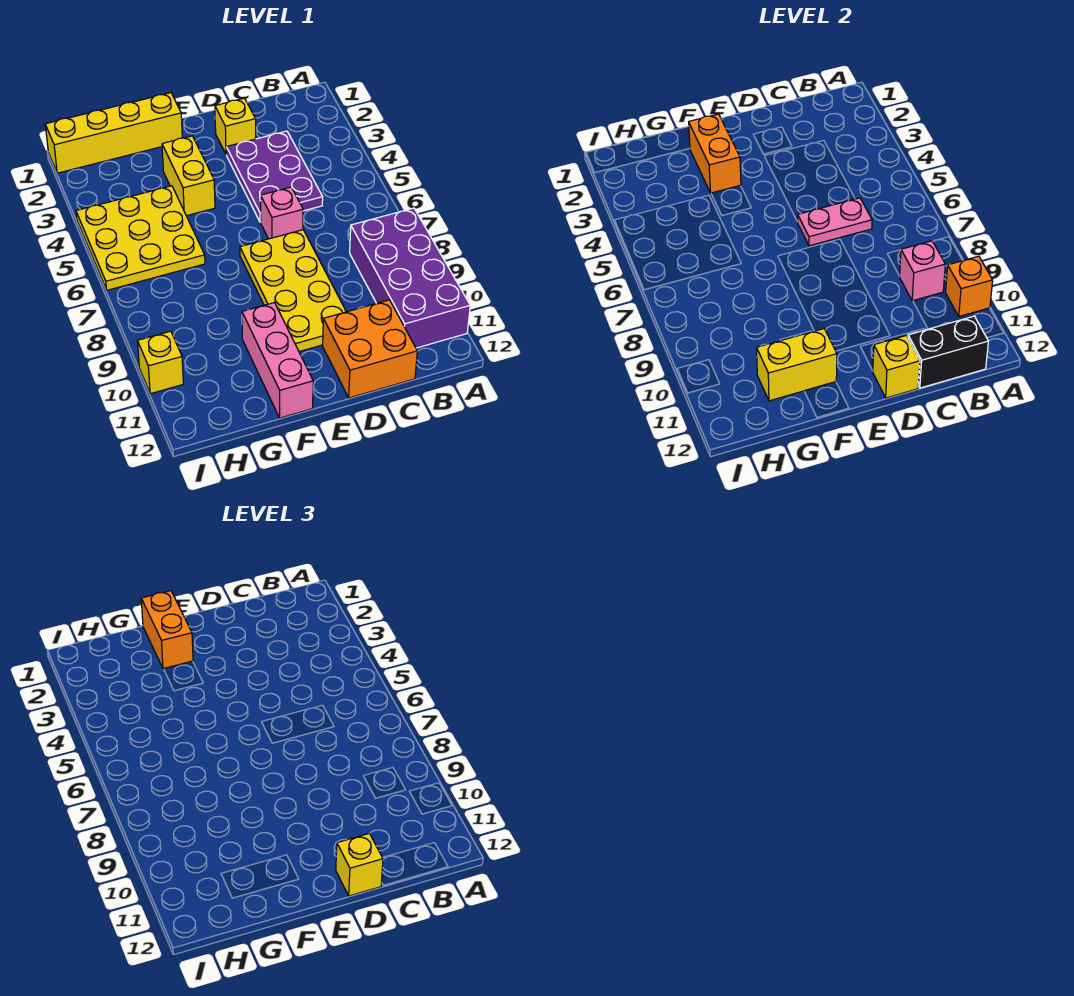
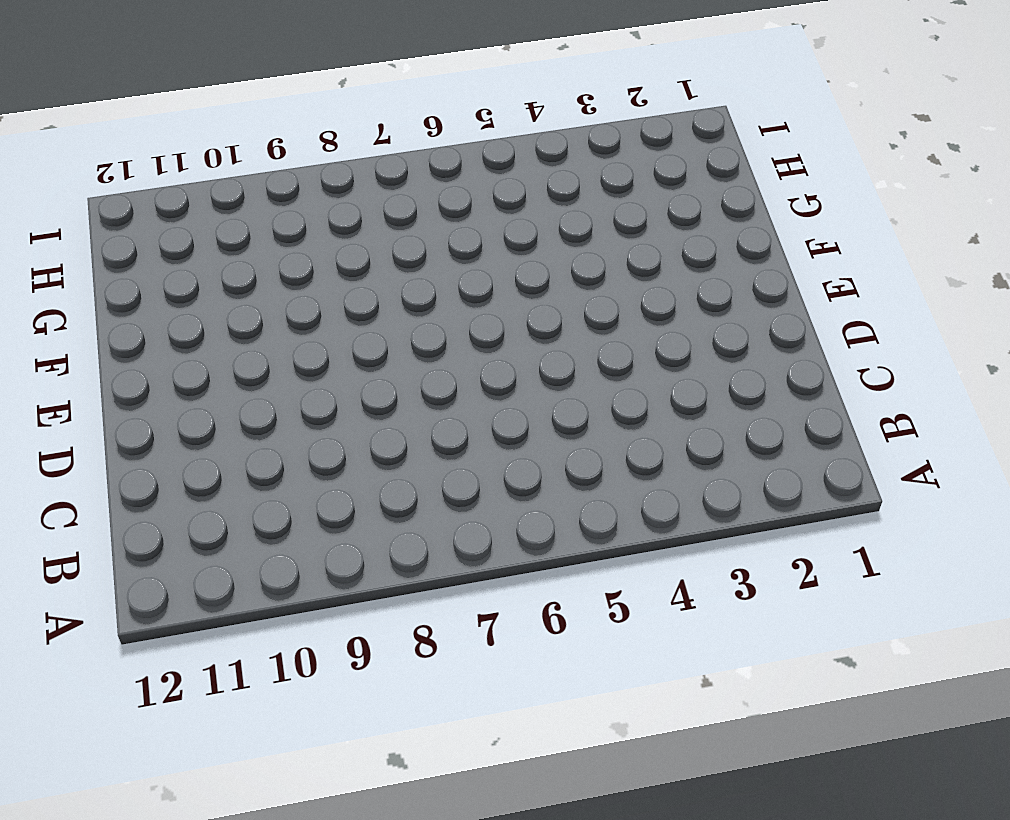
none -> purple 2x4 brick [350,208,470,348]
none -> purple 2x3 plate [226,131,323,222]
none -> orange 2x2 brick [323,300,417,398]

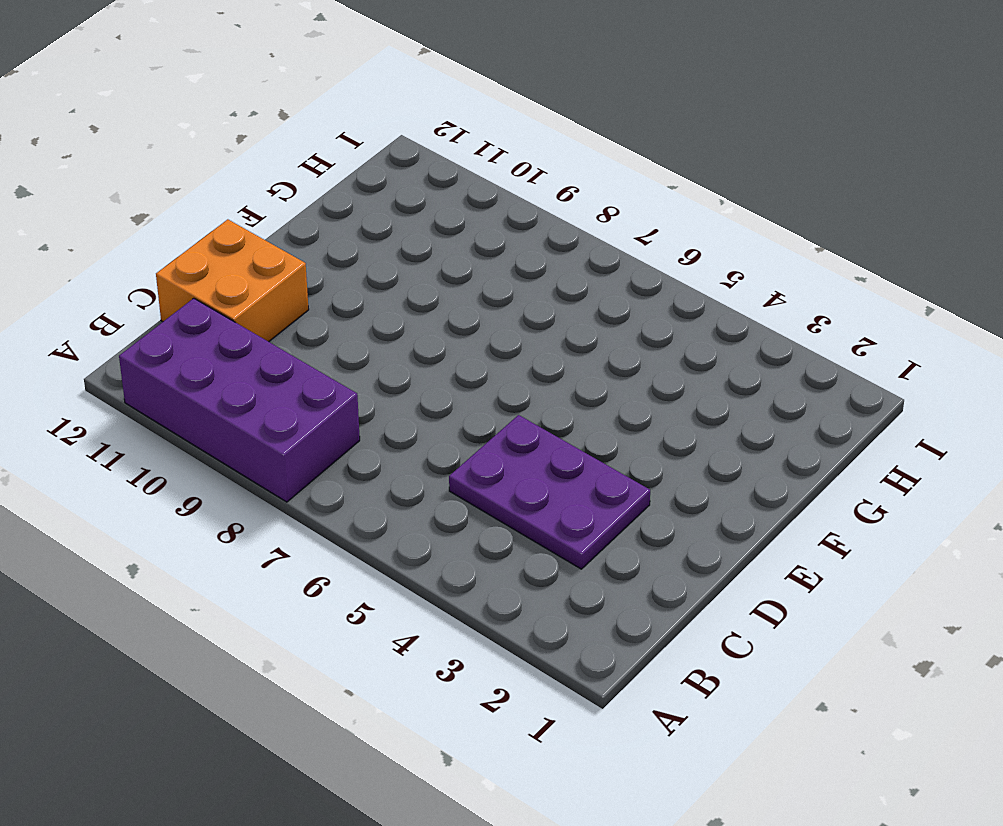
none -> yellow 1x1 brick [215,98,256,155]
none -> pink 1x1 brick [261,187,303,239]
none -> yellow 2x4 plate [240,230,346,352]

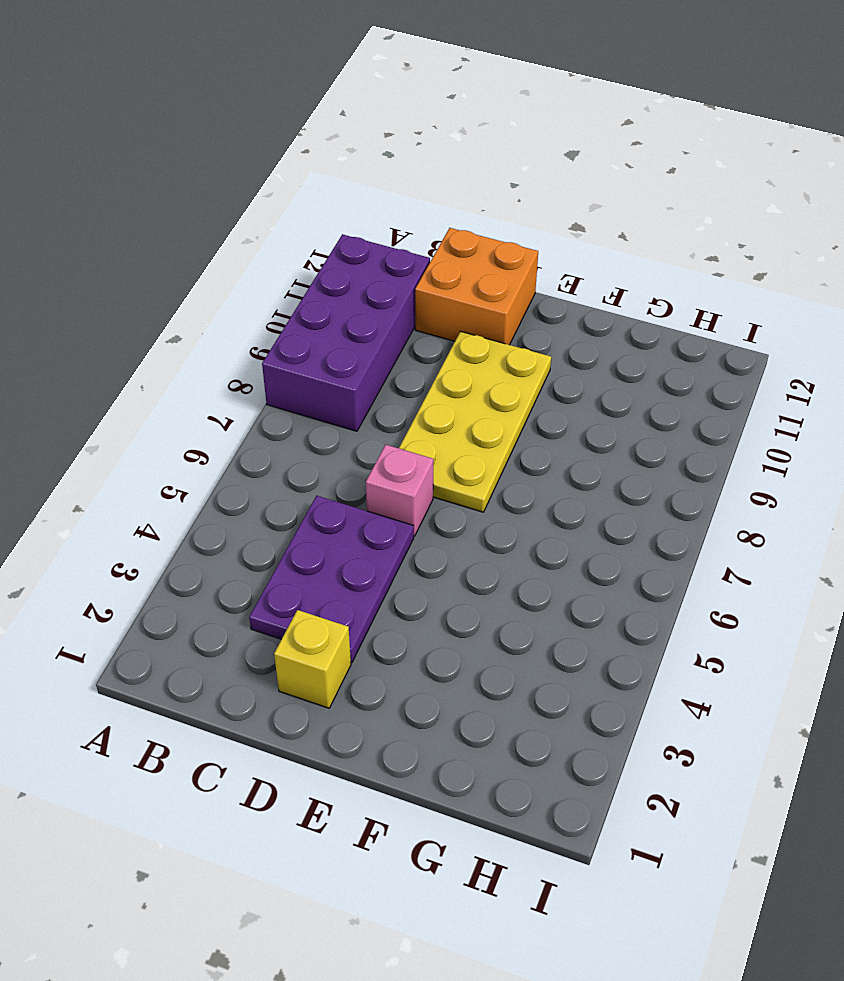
none -> yellow 1x4 brick [45,93,182,173]
none -> yellow 1x2 brick [162,136,215,216]
none -> pink 1x3 brick [242,303,313,418]

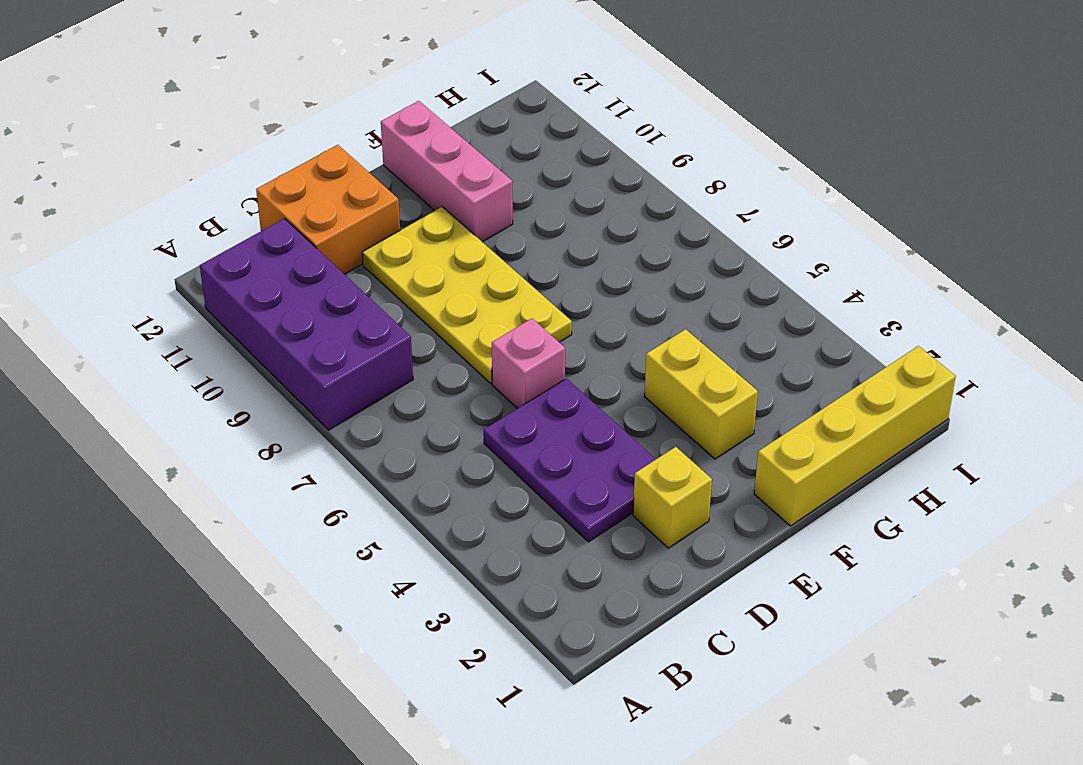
none -> yellow 3x3 plate [76,186,205,290]
none -> yellow 1x1 brick [138,331,183,394]
none -> orange 1x1 brick [946,256,993,316]

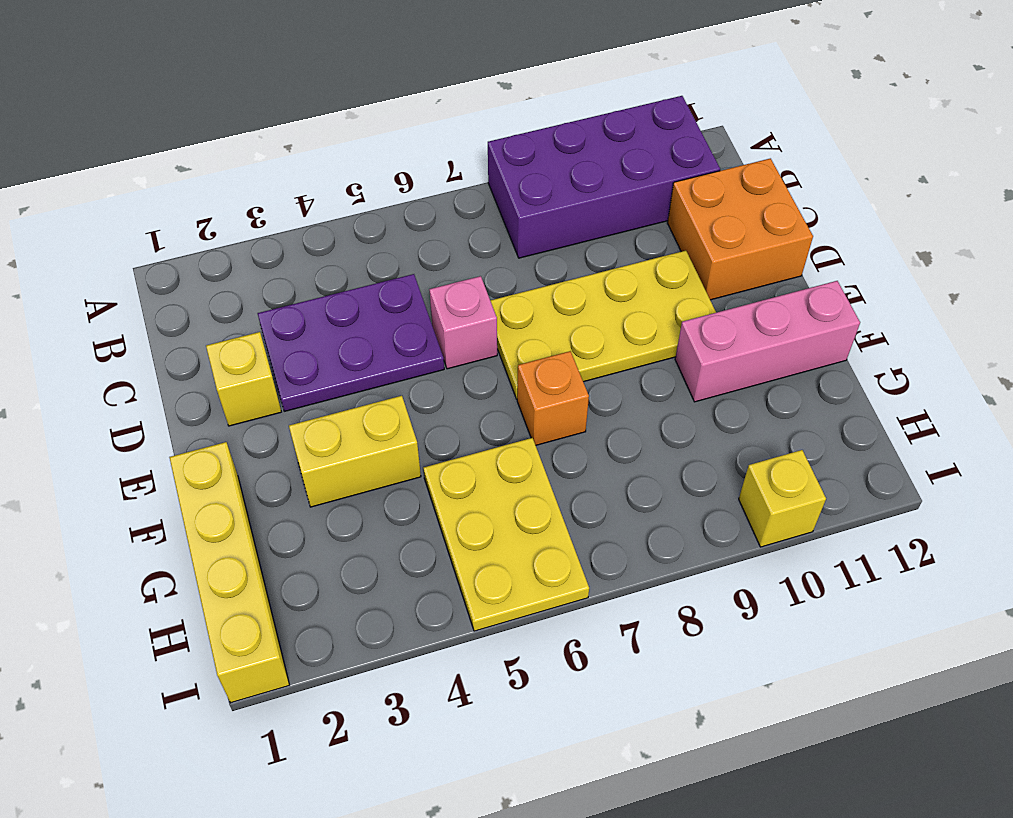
orange 1x1 brick [517,351,589,445] -> orange 1x1 brick moved to [946,256,993,316]
yellow 2x3 plate [423,438,589,631] -> yellow 3x3 plate [76,186,205,290]
none -> pink 1x1 brick [900,241,945,301]
none -> black 1x2 brick [908,316,988,388]
none -> pink 1x2 plate [797,198,872,246]

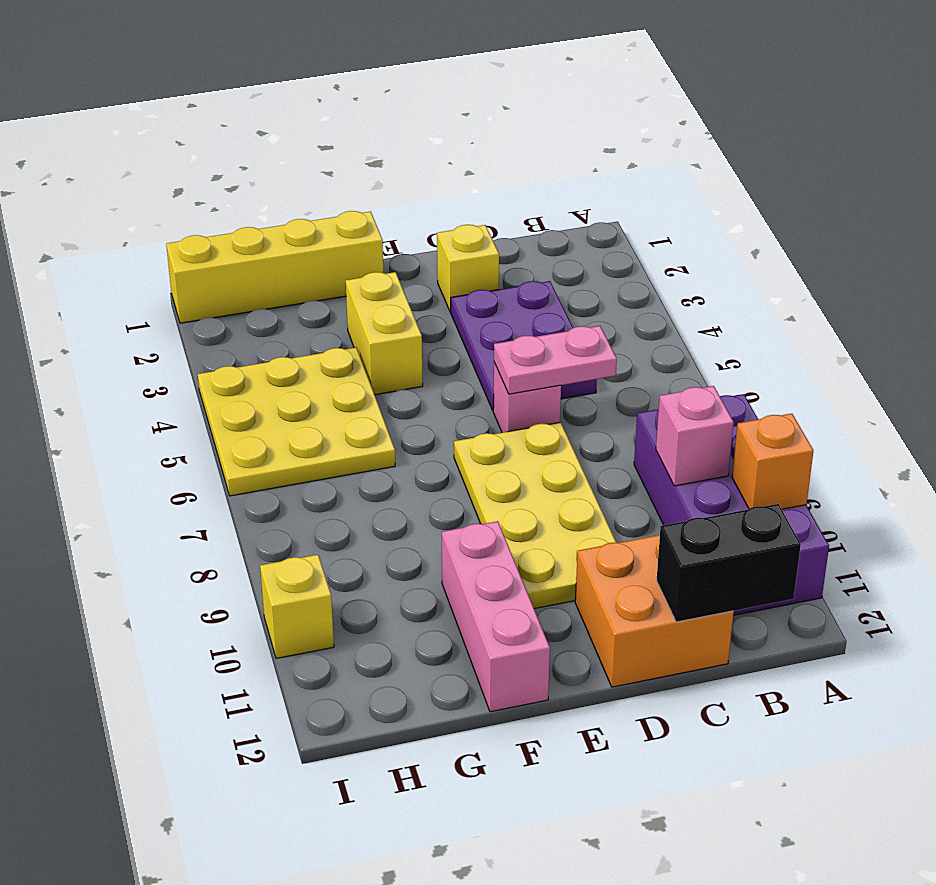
none -> yellow 1x1 brick [873,335,920,398]
none -> orange 1x2 brick [689,114,741,193]
none -> yellow 1x2 brick [757,329,837,401]

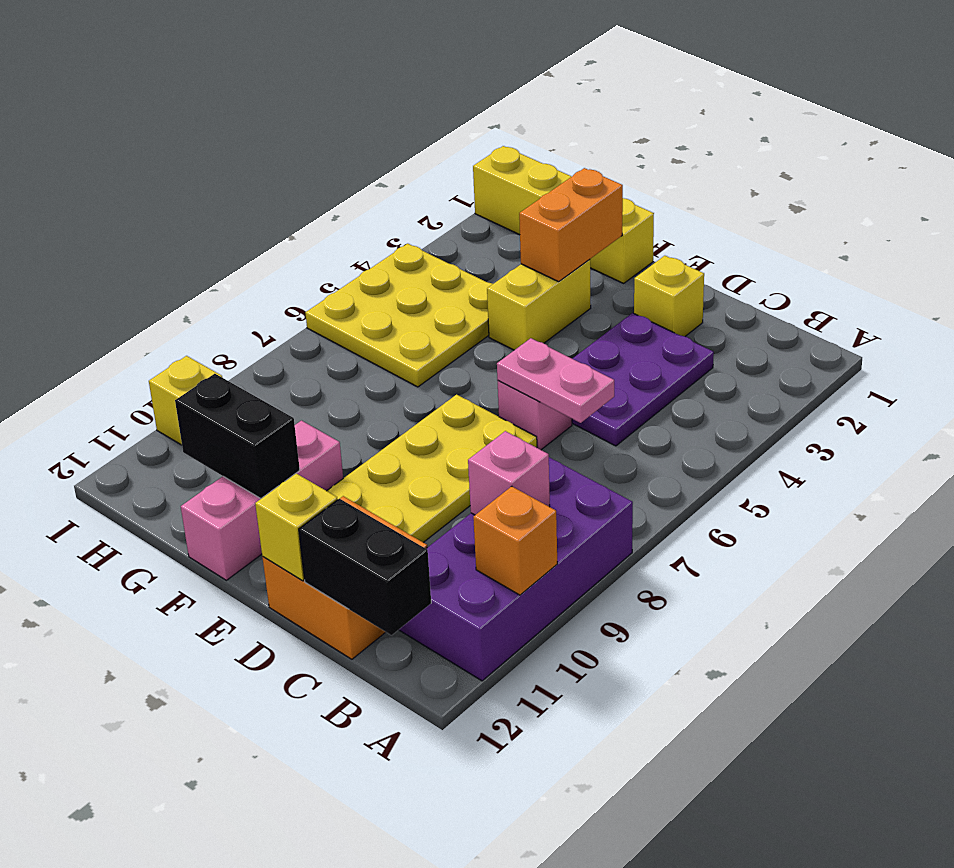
black 1x2 brick [175,374,300,499] -> yellow 1x2 brick [757,329,837,401]
none -> yellow 1x1 brick [336,833,383,896]
none -> orange 1x2 brick [141,591,193,669]

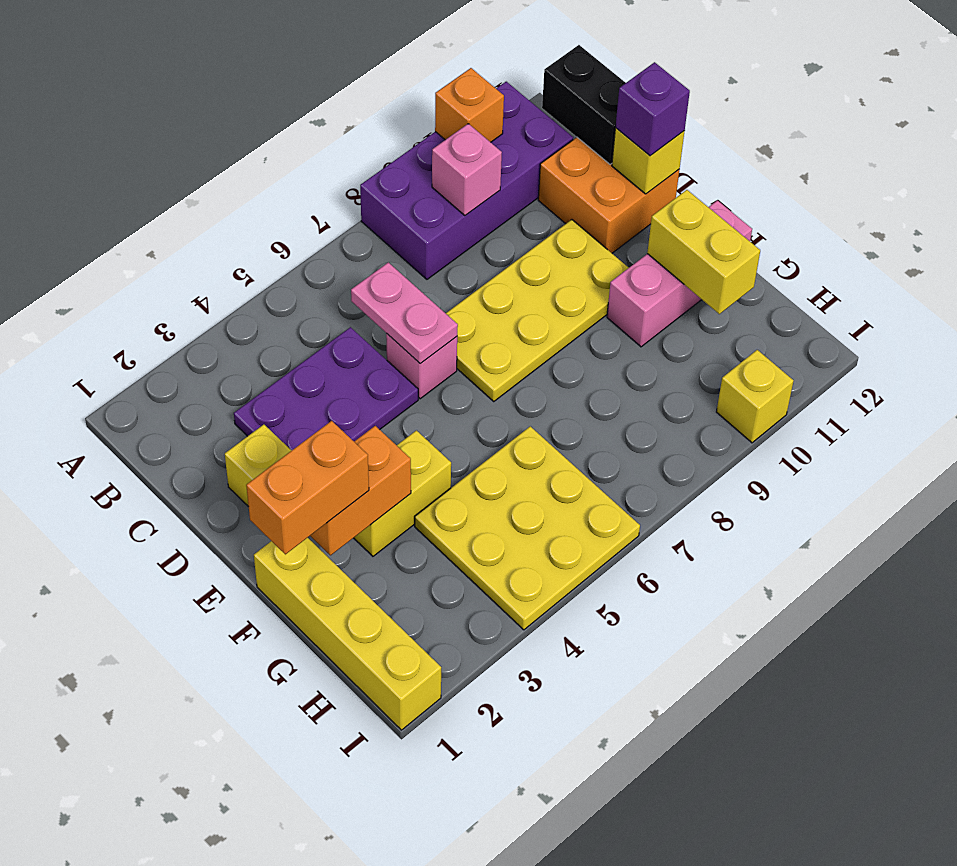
purple 1x1 brick [616,62,690,156] -> yellow 1x1 brick [336,833,383,896]

